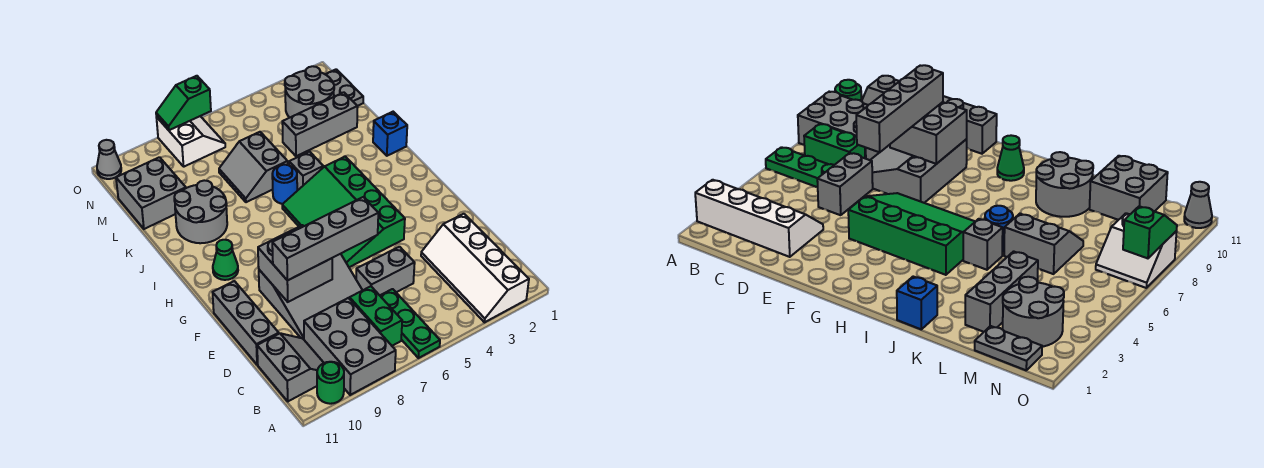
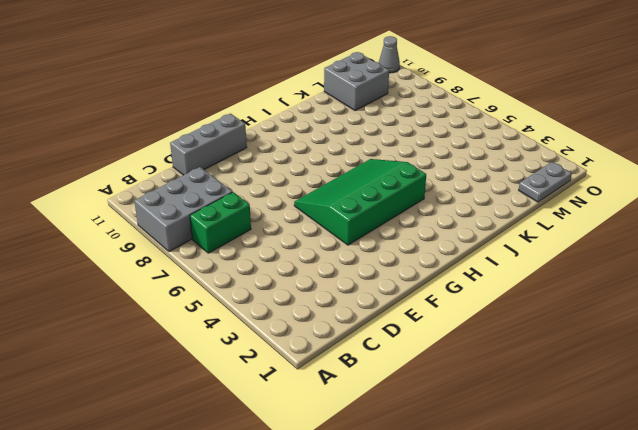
none -> white 2x4 slope [421,214,529,322]
none -> green 1x3 plate [380,289,440,358]
none -> green 1x1 round brick [317,362,344,404]

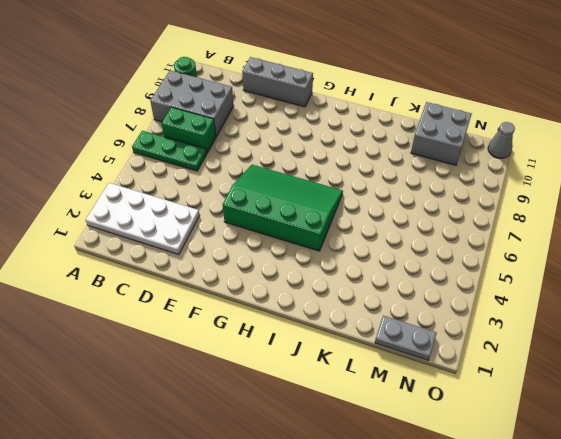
white 2x4 plate [85,183,200,254] -> white 2x4 slope [421,214,529,322]
none -> grey 2x2 slope [257,333,324,401]
none -> grey 1x2 brick [356,247,415,295]
none -> grey 3x3 slope [259,254,362,339]

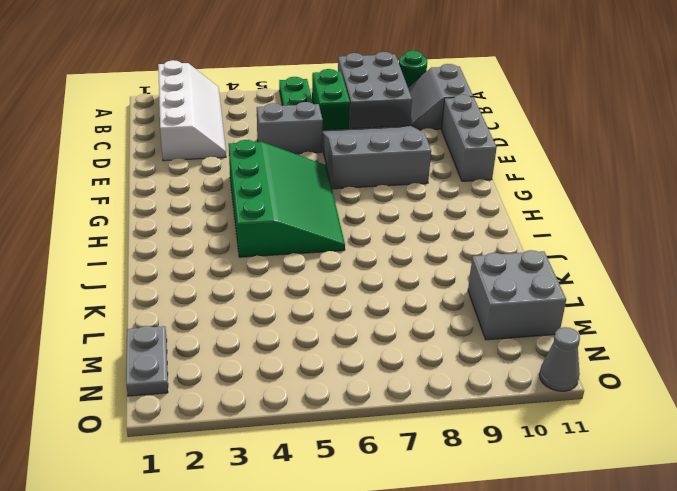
none -> green 1x1 cone [213,240,238,280]
none -> blue 1x1 brick [373,112,407,156]
none -> grey 1x1 brick [289,152,323,191]

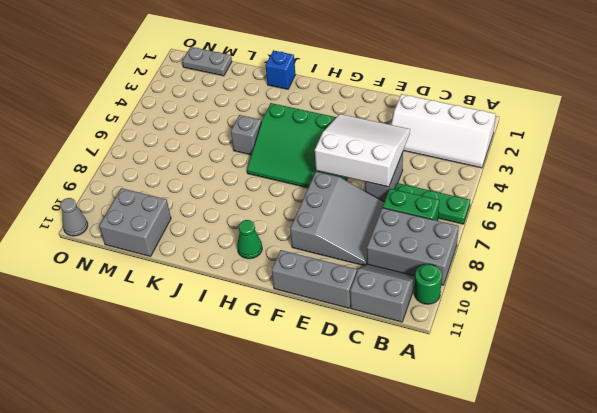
white 3x3 slope [315,114,410,187] -> none
none -> blue 1x1 round brick [272,165,297,204]
none -> grey 2x2 round brick [174,180,227,243]
none -> grey 2x2 slope [219,132,288,202]

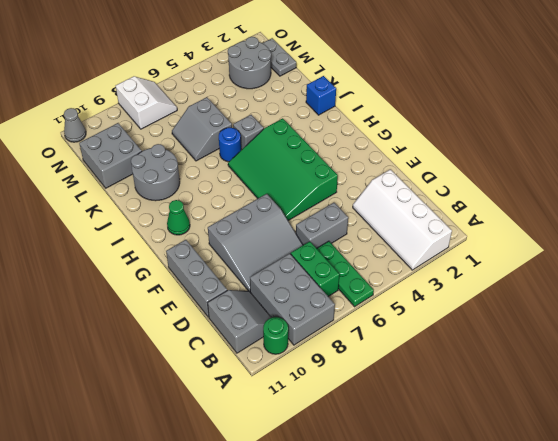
none -> grey 1x3 brick [282,92,358,156]
none -> grey 2x2 brick [258,225,332,302]
none -> green 1x2 slope [156,76,211,130]

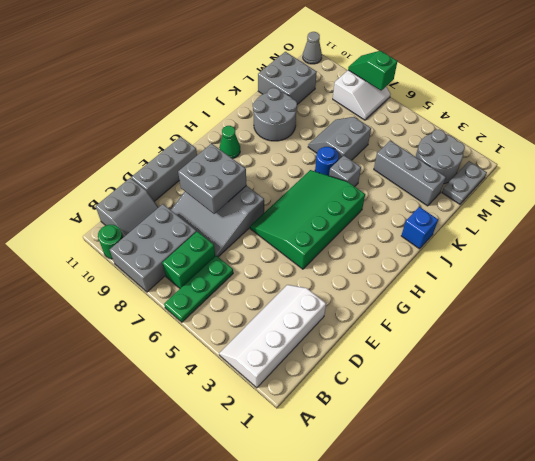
none -> grey 1x2 brick [356,247,415,295]
none -> grey 1x4 brick [272,197,378,281]

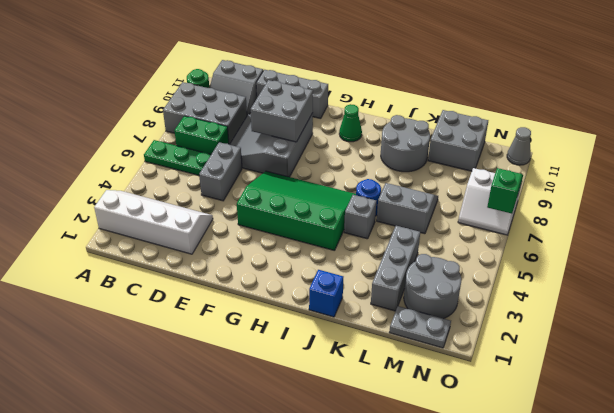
none -> grey 1x4 brick [272,197,378,281]

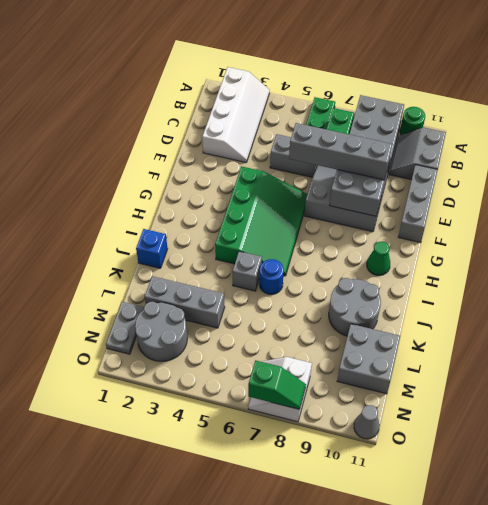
none -> grey 2x2 slope [219,132,288,202]

